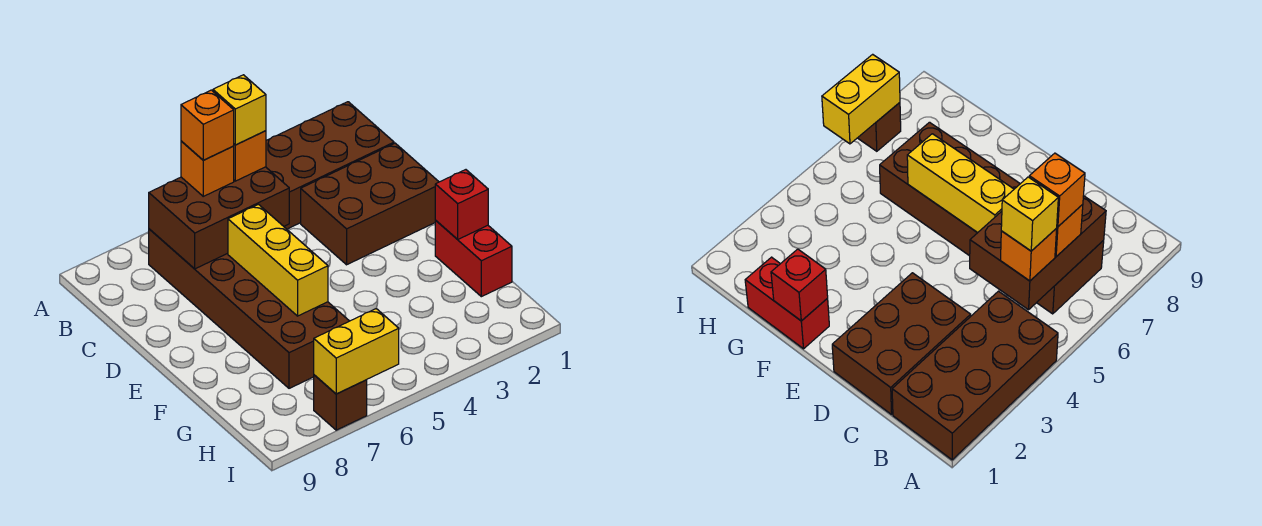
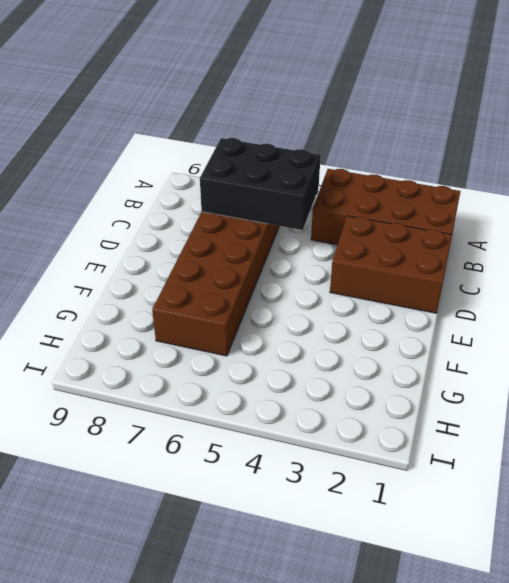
black 2x3 brick [200,138,321,230] -> brown 2x3 brick [149,167,289,269]
none -> red 1x2 brick [435,220,512,297]
none -> brown 1x1 brick [314,375,367,430]
none -> yellow 1x3 brick [228,204,328,316]

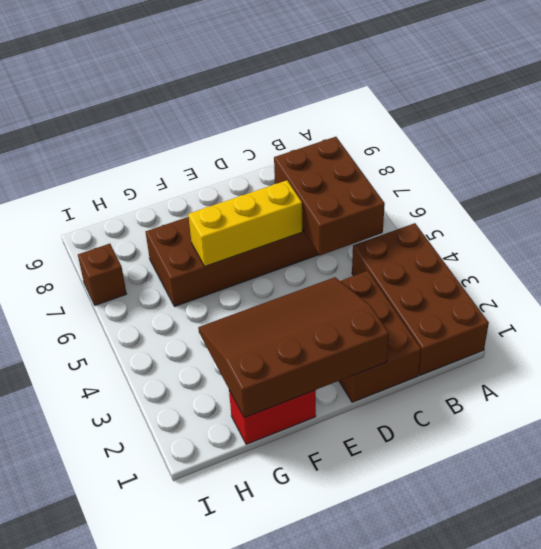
brown 3x4 slope [198,277,389,418] -> red 1x1 brick [435,170,488,239]
none -> yellow 1x2 brick [314,309,399,394]
none -> orange 1x1 brick [234,131,266,181]
none -> orange 1x1 brick [181,141,234,196]

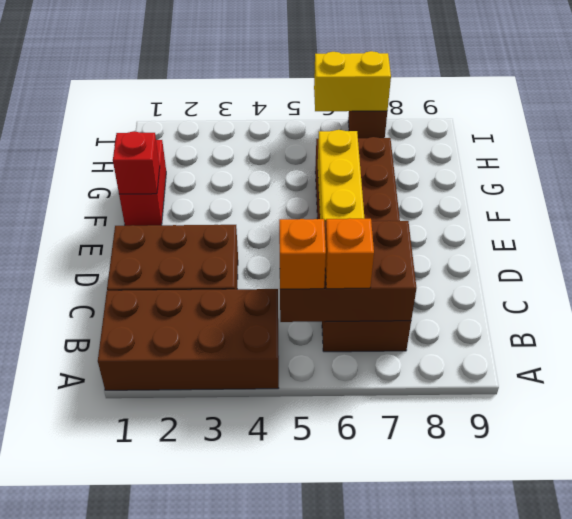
none -> yellow 1x1 brick [213,75,266,145]
none -> orange 1x1 brick [181,90,234,160]

